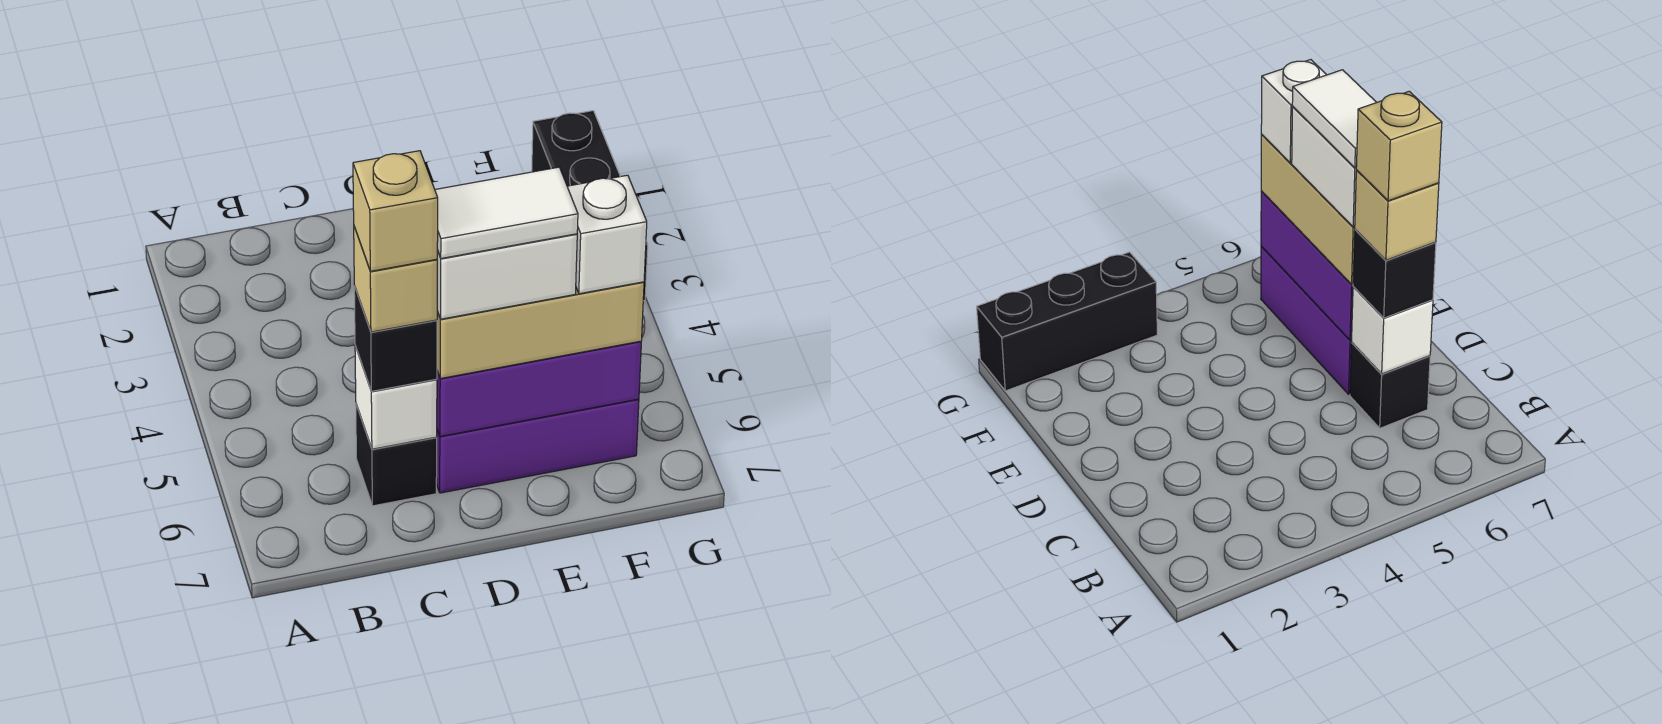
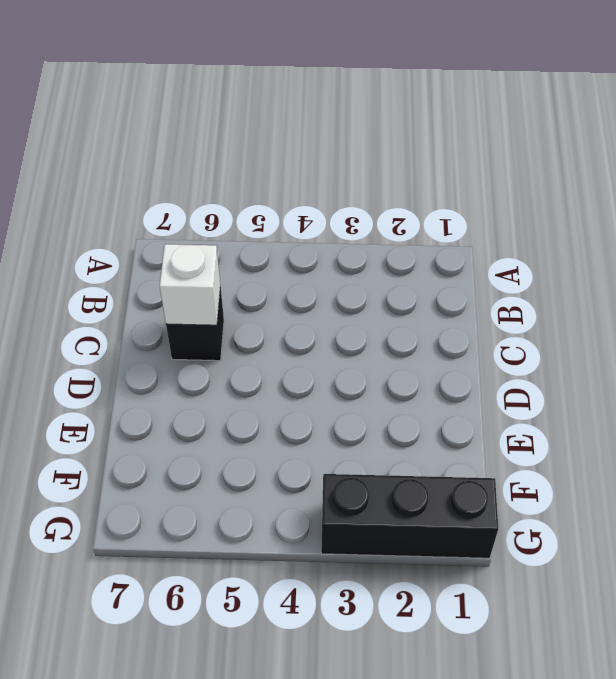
none -> purple 1x3 brick [436,399,639,493]
none -> purple 1x3 brick [437,341,641,436]
none -> black 1x1 brick [354,286,437,391]

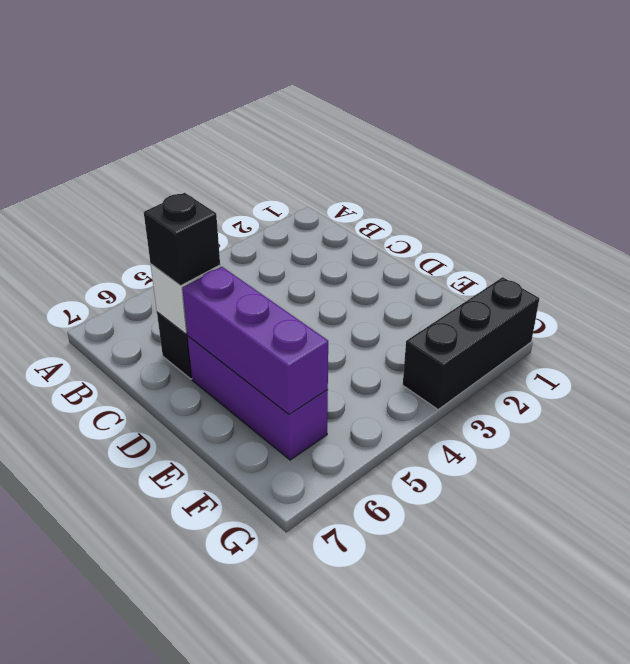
none -> tan 1x3 brick [437,282,644,379]
none -> tan 1x1 brick [354,227,437,332]
none -> white 1x2 brick [437,234,577,319]

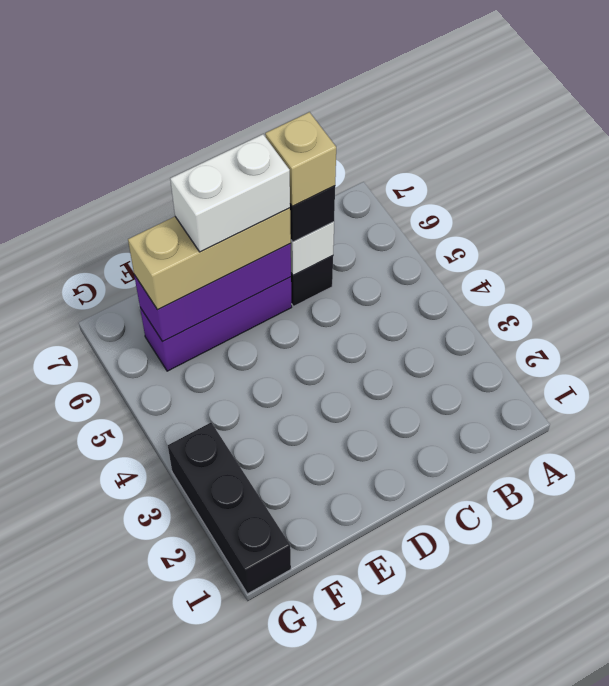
none -> white 1x1 brick [567,175,647,294]
none -> tan 1x1 brick [353,151,438,271]
none -> white 1x2 tile [435,167,578,258]

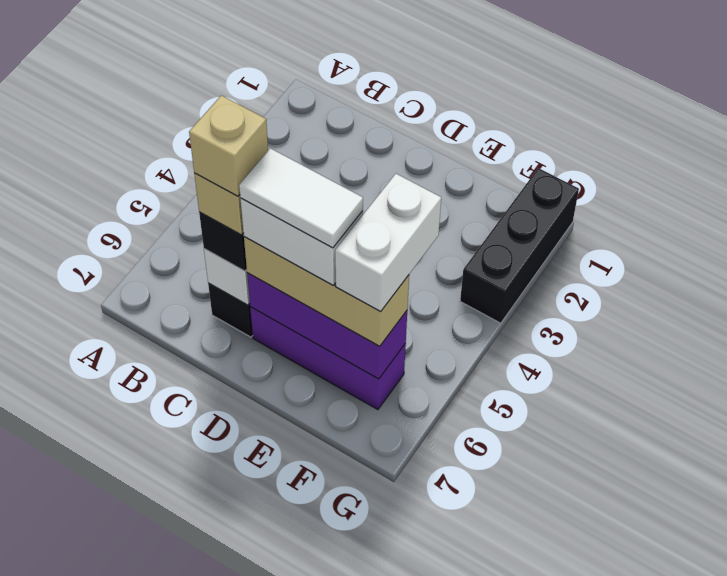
white 1x2 brick [335,174,441,312] -> white 1x1 brick [567,175,647,294]

